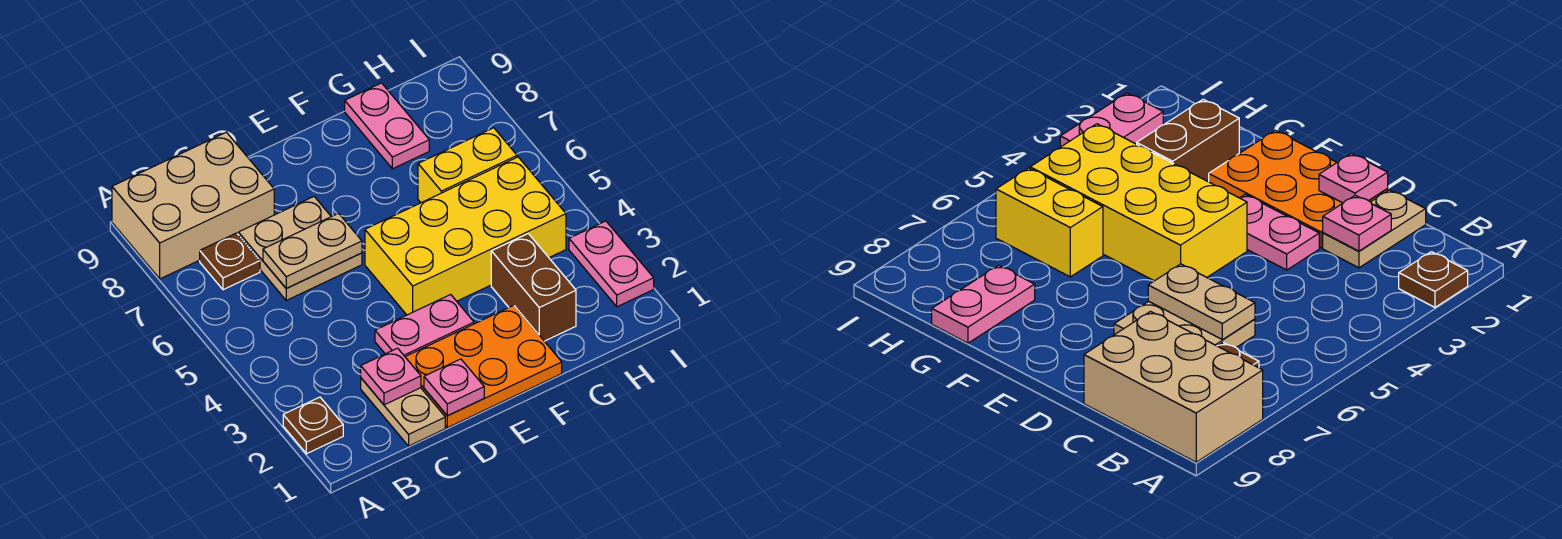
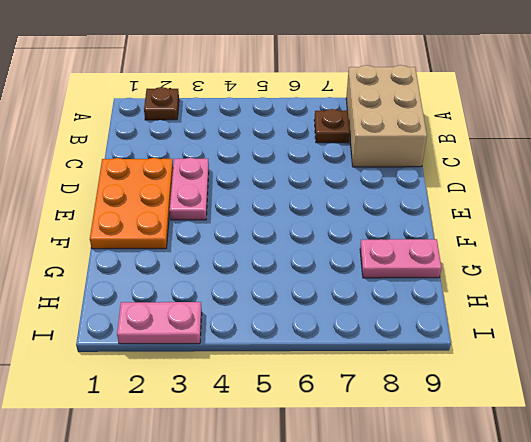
none -> tan 1x2 plate [361,378,445,446]
none -> tan 2x2 plate [238,197,362,300]
none -> yellow 2x4 brick [365,157,566,315]

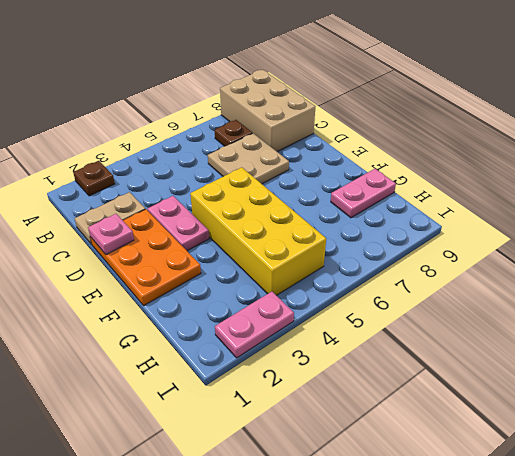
none -> brown 1x2 brick [491,234,576,341]
none -> yellow 1x2 brick [418,128,517,203]
none -> pink 1x1 plate [361,348,421,405]

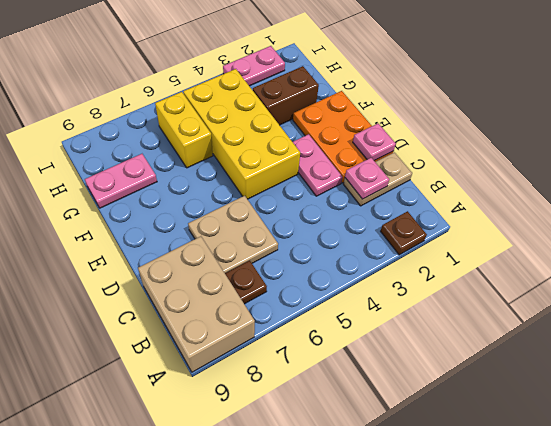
none -> tan 1x2 plate [263,213,362,288]

